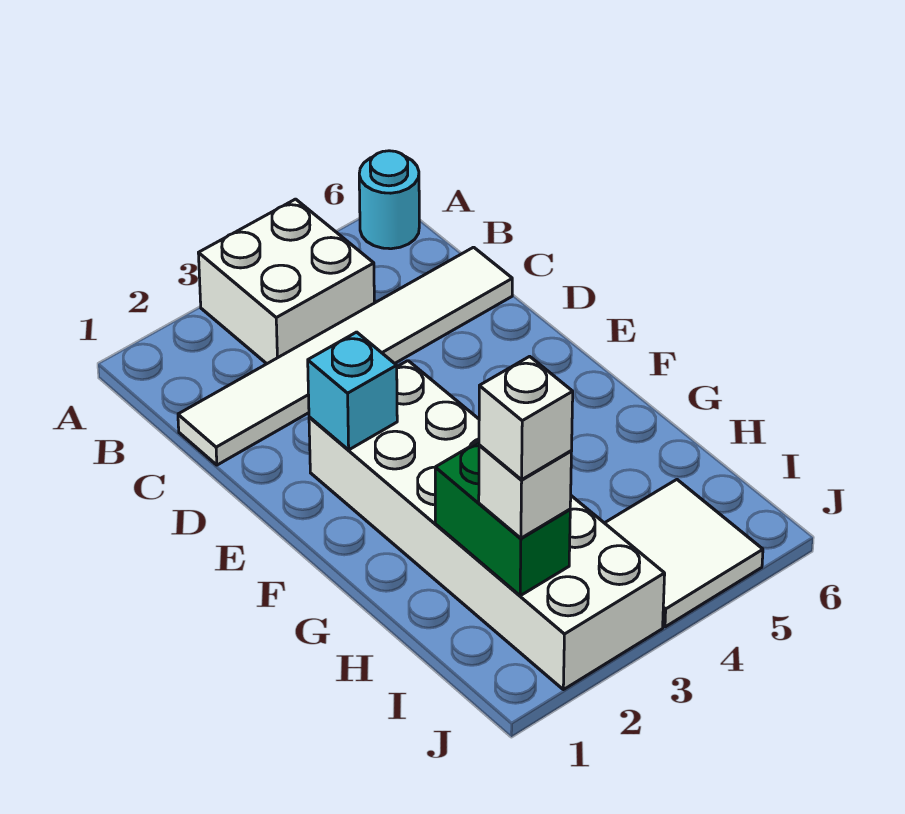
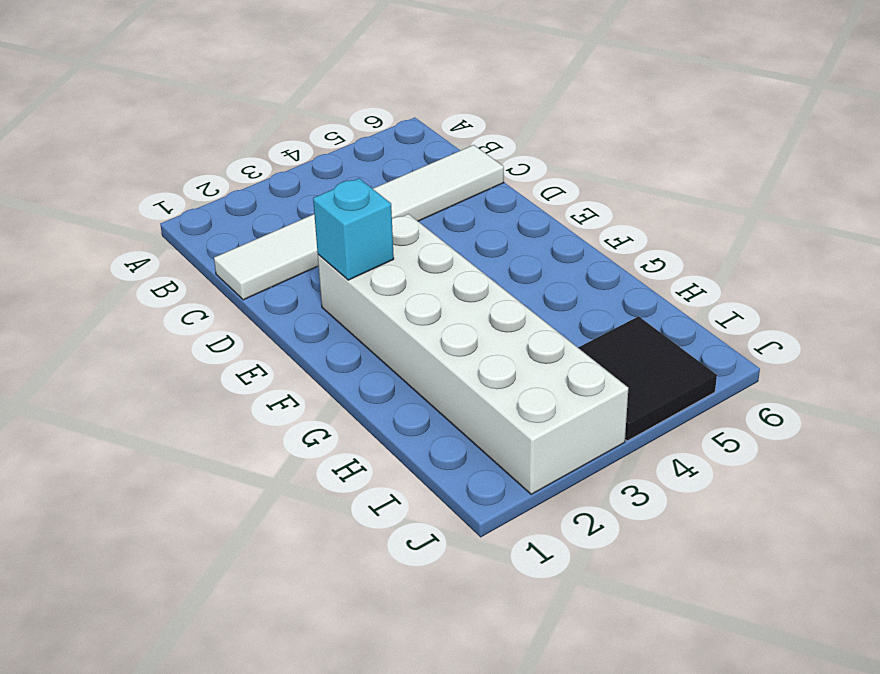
black 2x2 tile [578,316,717,441] -> white 2x2 tile [605,480,763,627]
none -> white 2x2 brick [198,199,374,364]
none -> cyan 1x1 round brick [359,151,419,249]

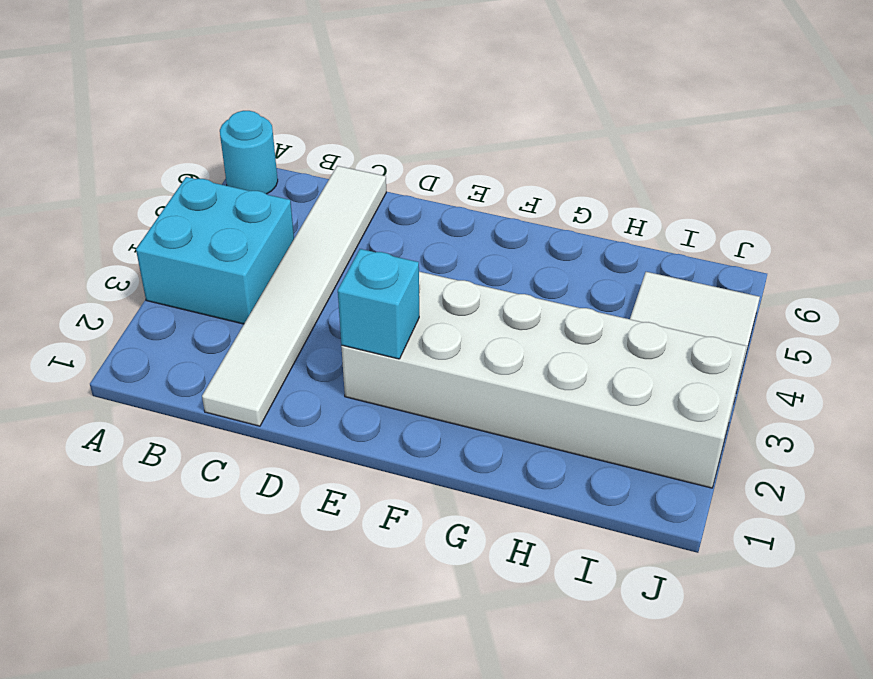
cyan 2x2 brick [136,177,294,324] -> white 2x2 brick [198,199,374,364]
none -> green 1x2 brick [435,442,570,596]
none -> white 1x1 brick [479,445,572,538]

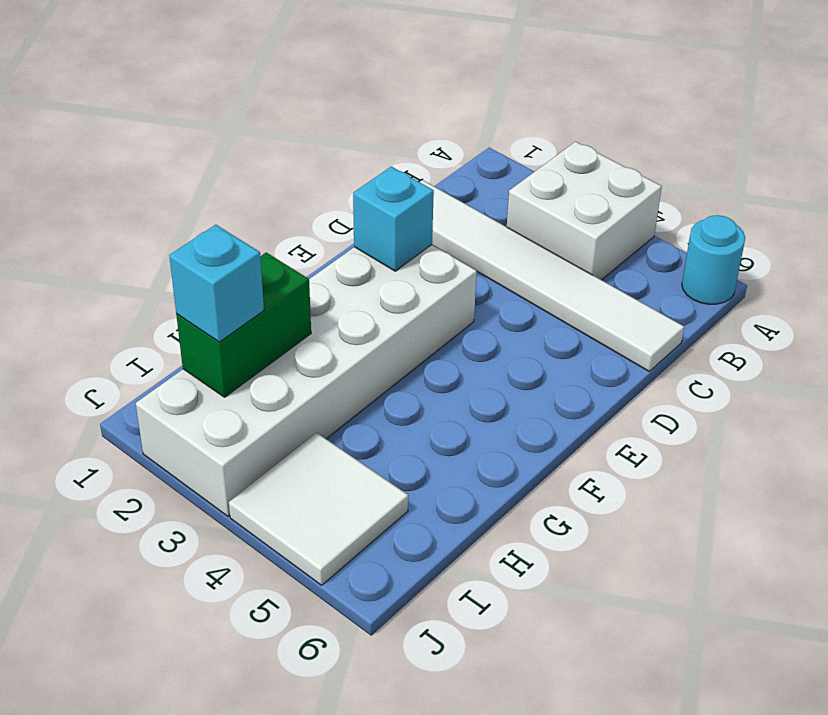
cyan 1x1 brick [169,225,264,342] -> white 1x1 brick [479,445,572,538]
none -> white 1x1 brick [479,356,573,480]

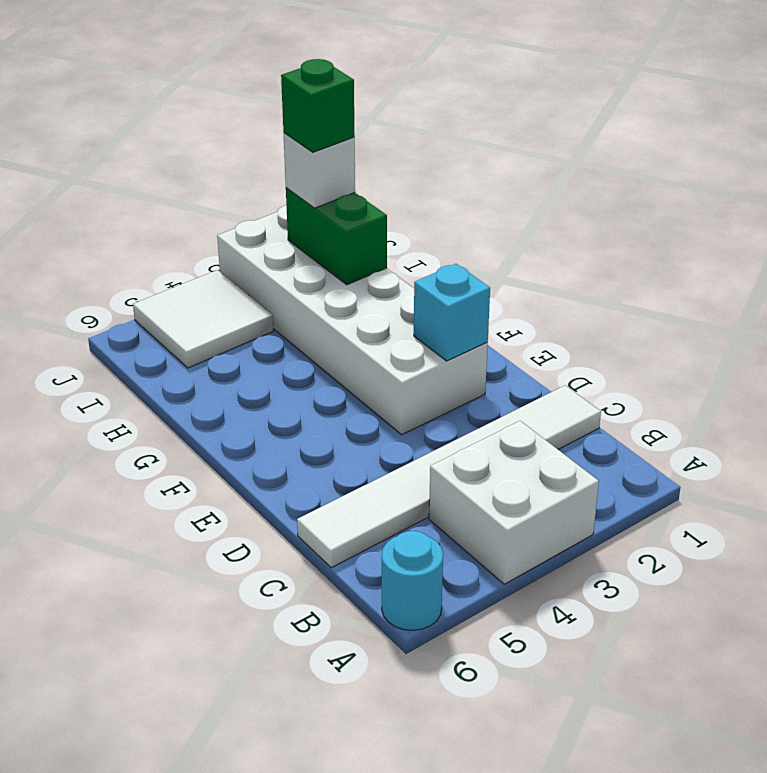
green 1x1 brick [281,59,355,152] -> white 1x1 brick [479,356,573,480]

